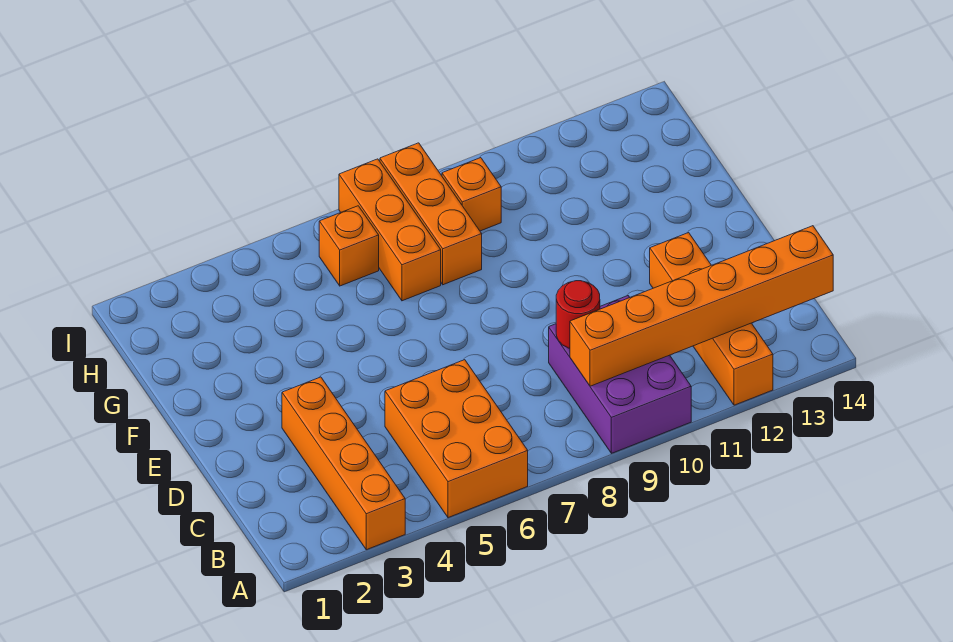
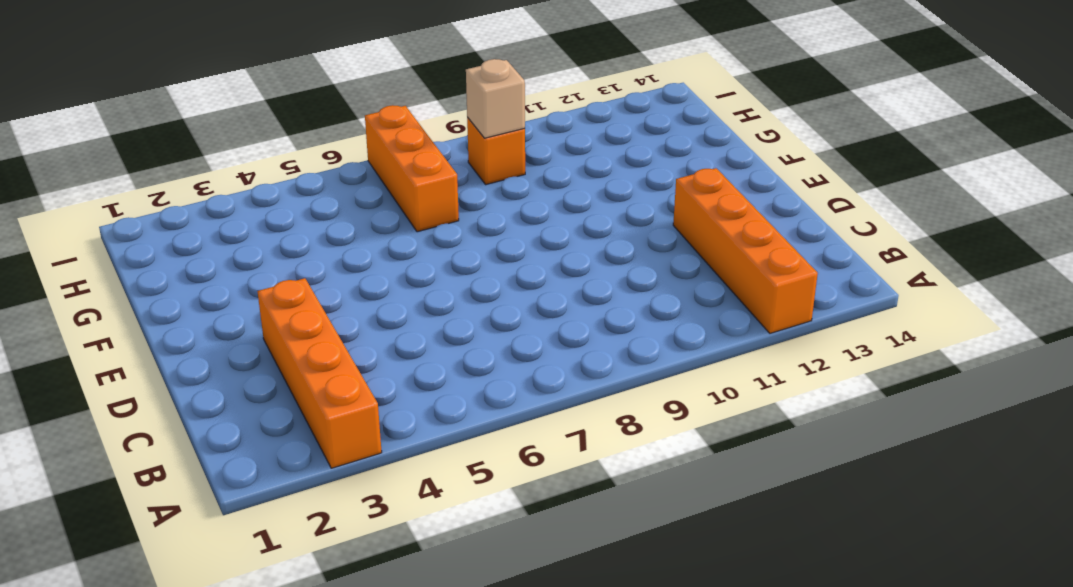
tan 1x1 brick [466,59,525,138] -> none
none -> orange 2x3 brick [385,360,528,518]
none -> purple 2x3 brick [549,296,691,453]

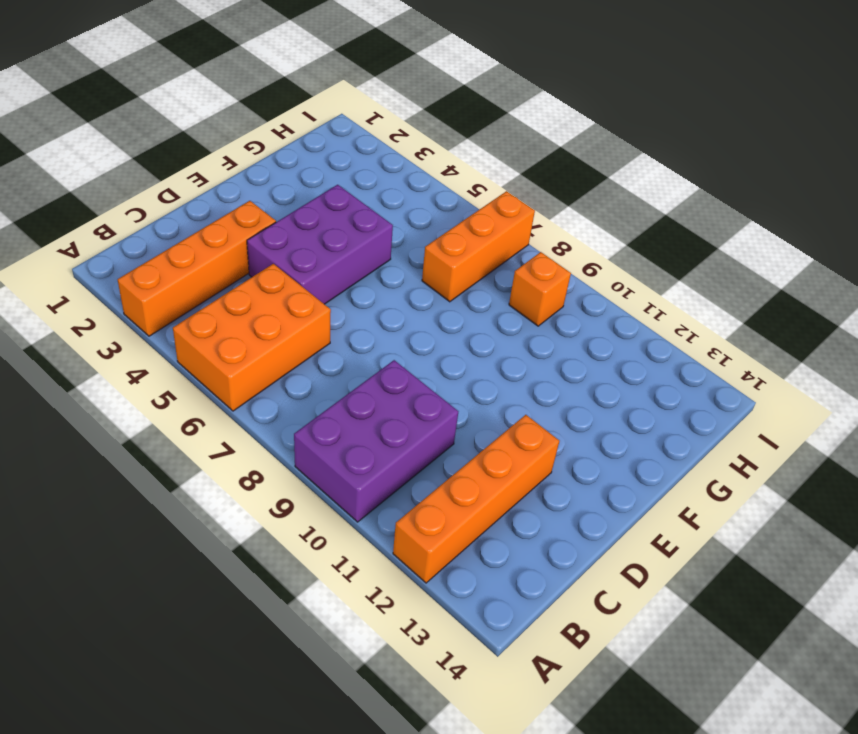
purple 2x3 brick [247,185,393,304] -> none
none -> orange 1x3 brick [380,143,482,285]
none -> orange 1x1 brick [319,206,379,286]

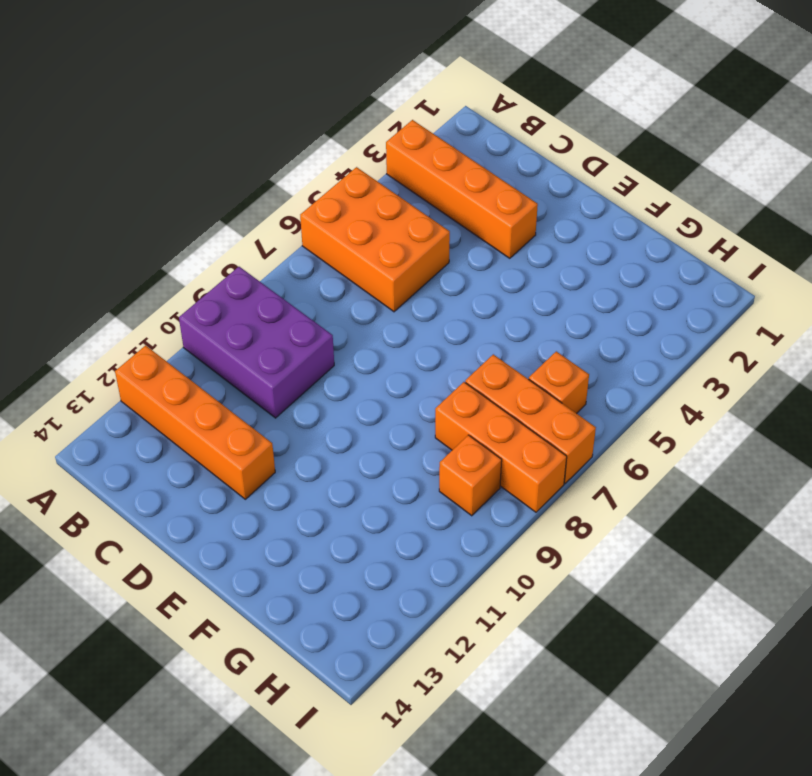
none -> orange 1x6 brick [570,226,833,386]
none -> red 1x1 round brick [556,281,600,348]

